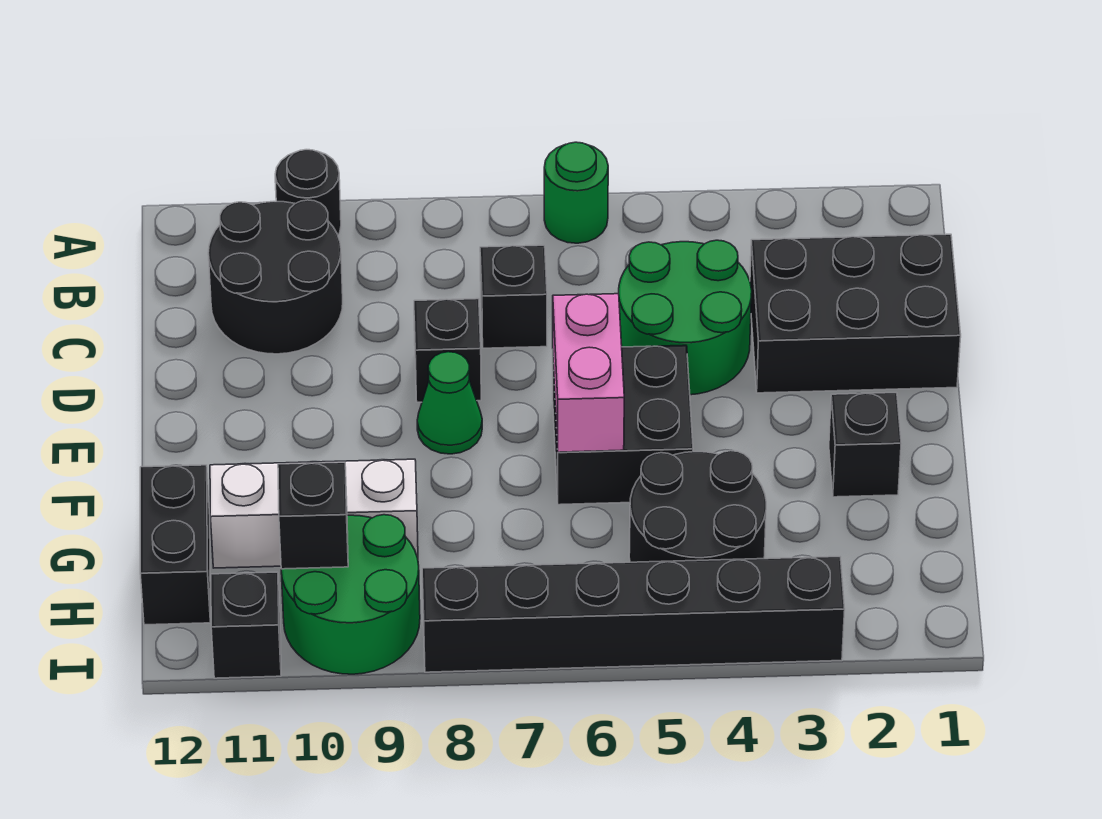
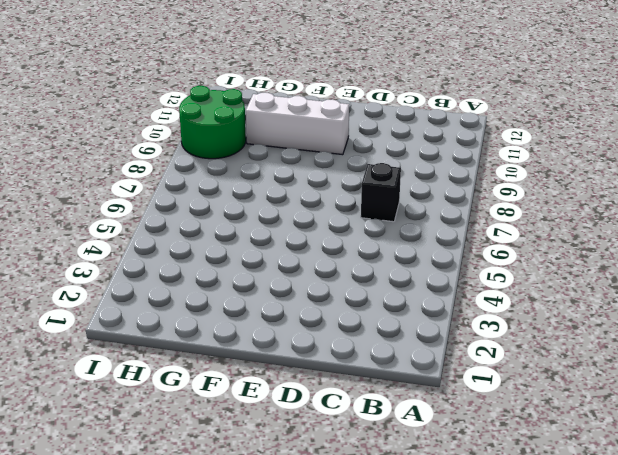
white 1x3 brick [246,93,349,155] -> white 1x3 brick turned to [210,459,418,568]
none -> green 1x1 round brick [544,142,608,243]
none -> black 1x1 round brick [275,150,341,235]
none -> black 2x2 round brick [208,200,343,354]

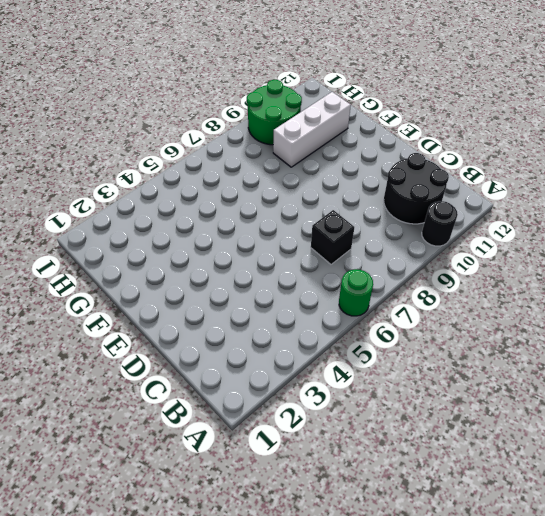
none -> black 2x3 brick [750,234,961,393]
none -> green 2x2 round brick [619,240,752,395]
none -> black 1x1 brick [414,299,481,402]

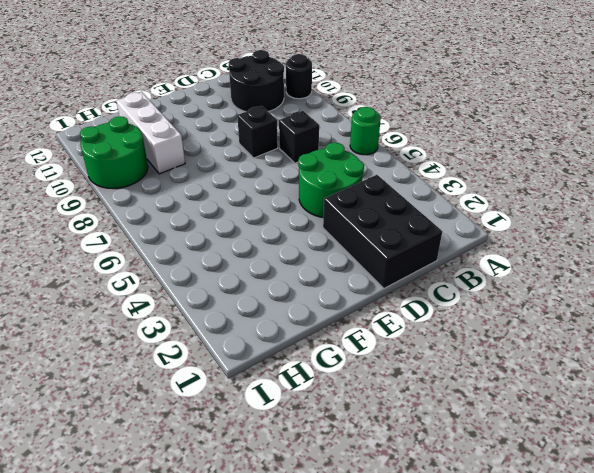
none -> black 2x2 brick [553,345,693,505]
none -> green 1x1 cone [417,352,482,454]
none -> black 1x1 brick [829,393,901,497]

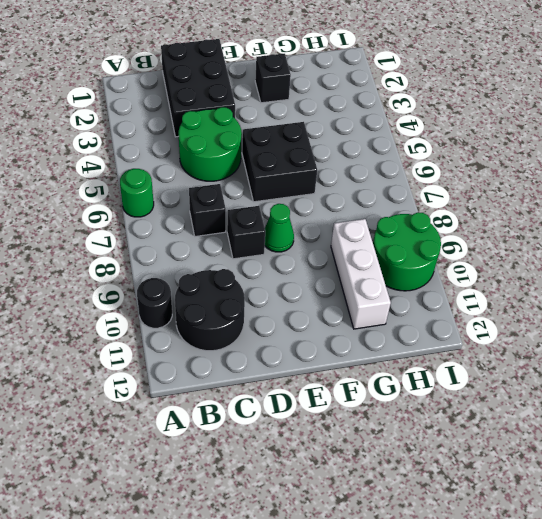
none -> black 2x2 round brick [629,451,766,562]
none -> black 1x2 brick [140,465,210,625]
none -> black 1x6 brick [422,557,845,672]

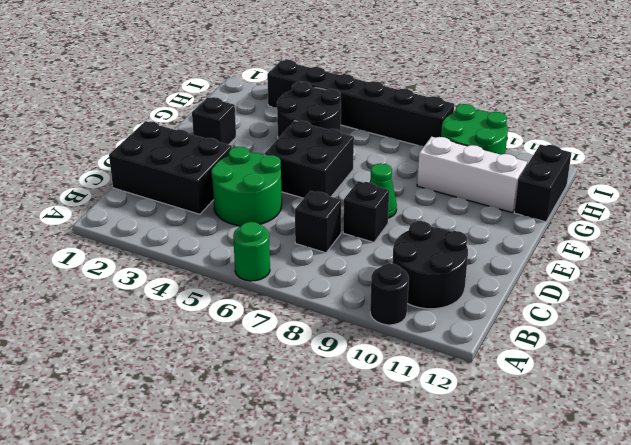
none -> black 1x1 brick [211,572,281,678]
none -> pink 1x2 brick [553,294,624,452]
none -> black 1x1 brick [278,462,348,569]

